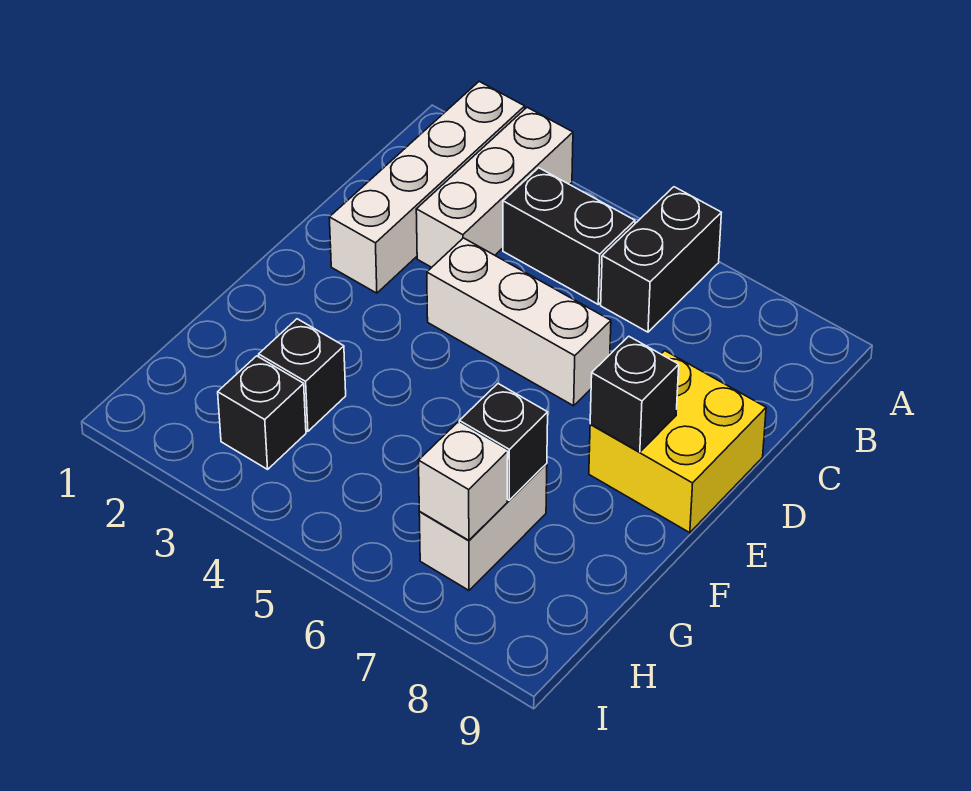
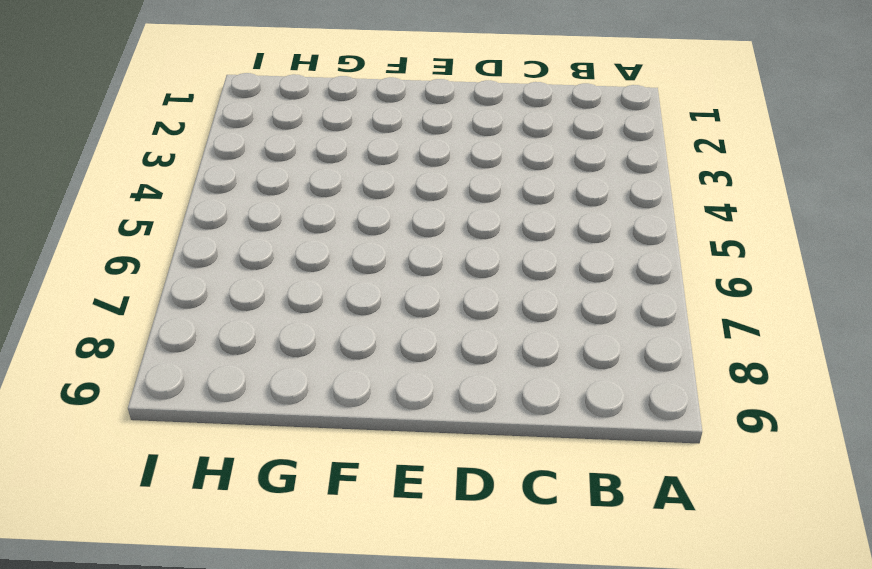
none -> white 1x4 brick [329,82,525,293]
none -> white 1x3 brick [416,107,573,267]
none -> black 1x2 brick [601,187,721,332]

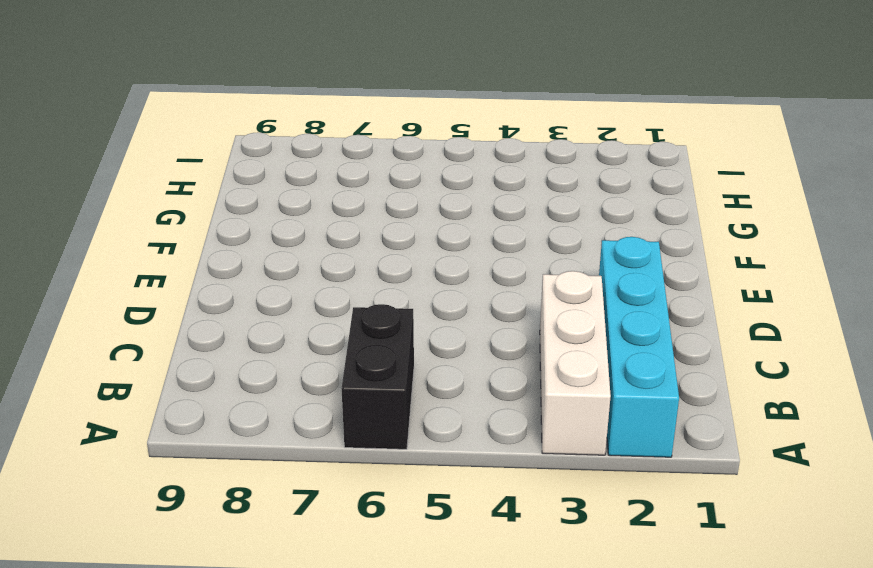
cyan 1x4 brick [599,237,679,457] -> white 1x4 brick [329,82,525,293]
none -> black 1x2 brick [503,168,635,304]
none -> white 1x3 brick [427,238,611,406]
none -> yellow 2x2 brick [589,351,766,533]

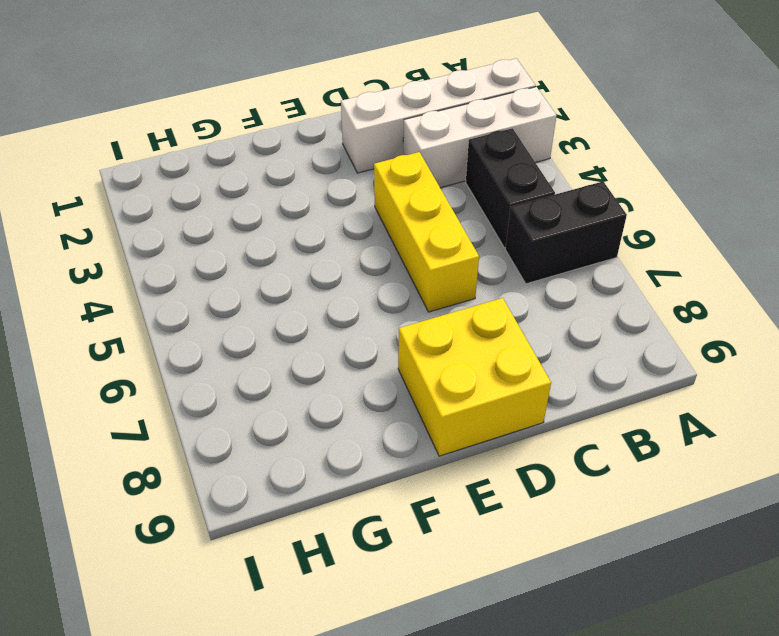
yellow 1x3 brick [374,152,479,312] -> white 1x3 brick [427,238,611,406]
none -> black 1x1 brick [259,319,346,431]
none -> white 1x2 brick [419,464,547,590]
none -> black 1x1 brick [218,356,306,469]

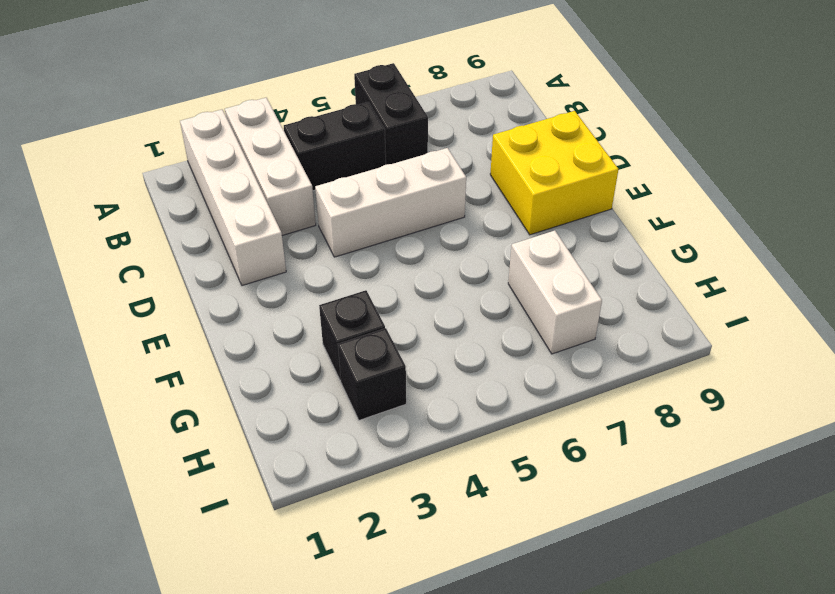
none -> black 1x1 brick [590,336,679,452]
none -> black 1x1 brick [459,384,548,500]
none -> white 1x1 brick [419,423,508,540]

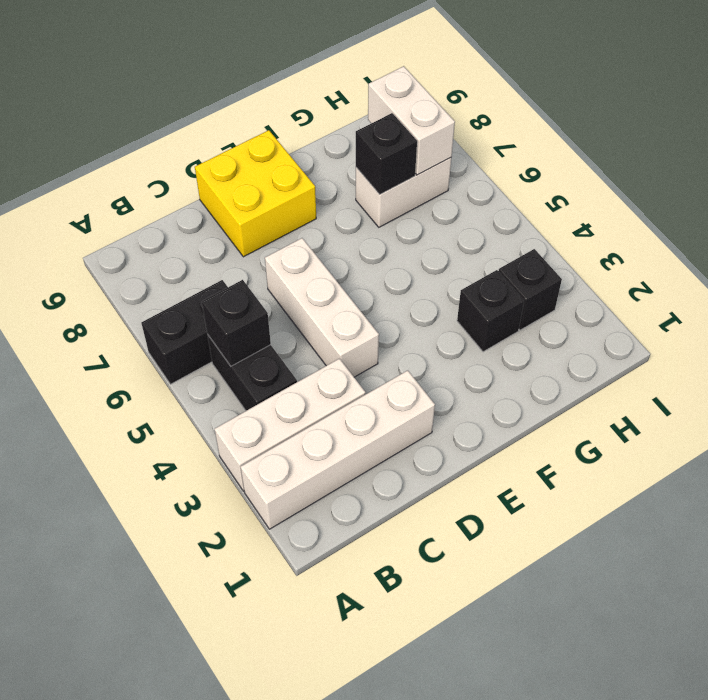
black 1x1 brick [202,280,271,366] -> black 1x1 brick moved to [590,336,679,452]
white 1x2 brick [368,66,455,175] -> white 1x1 brick [419,423,508,540]

